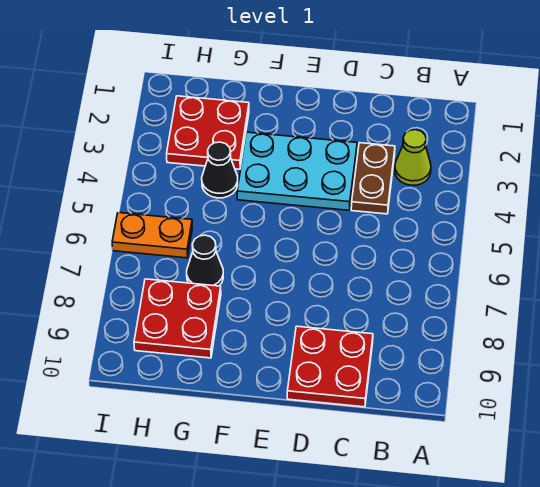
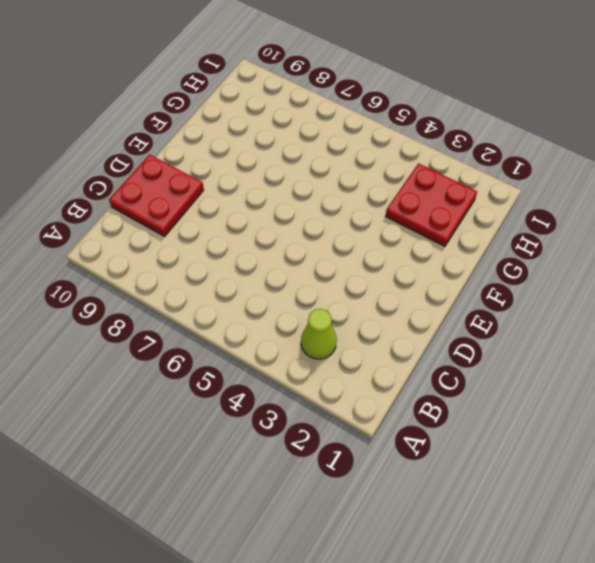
none -> brown 1x2 plate [351,143,395,214]
none -> cyan 2x3 plate [237,132,357,210]

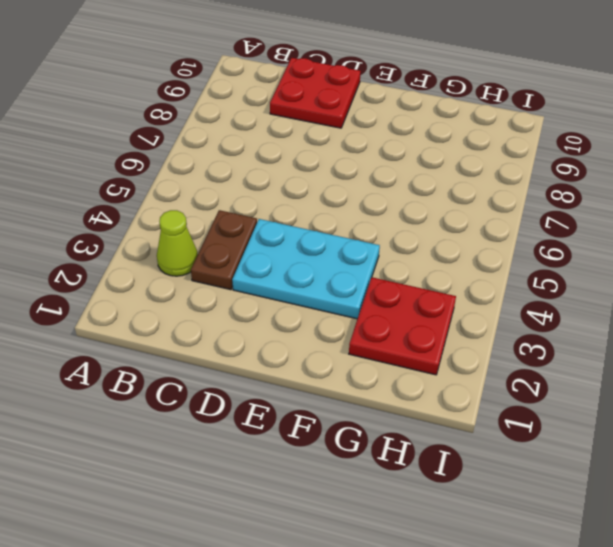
none -> black 1x1 cone [202,142,238,198]
none -> black 1x1 cone [187,235,223,286]

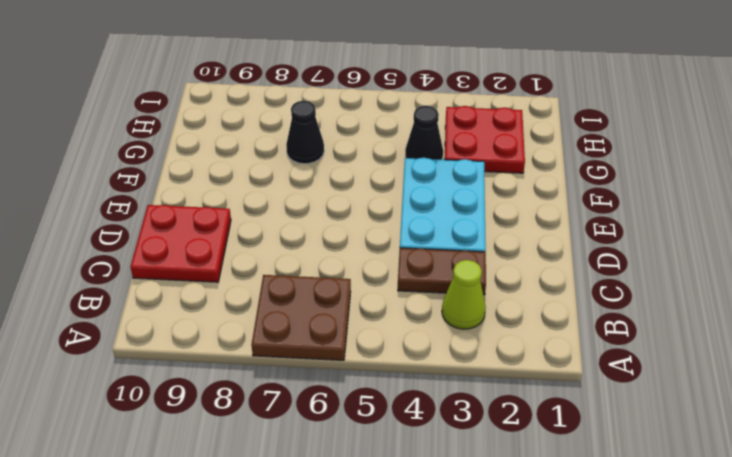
brown 2x2 plate [251,275,351,360] -> none
none -> red 2x2 plate [134,279,221,358]
none -> orange 1x2 plate [112,213,192,258]

